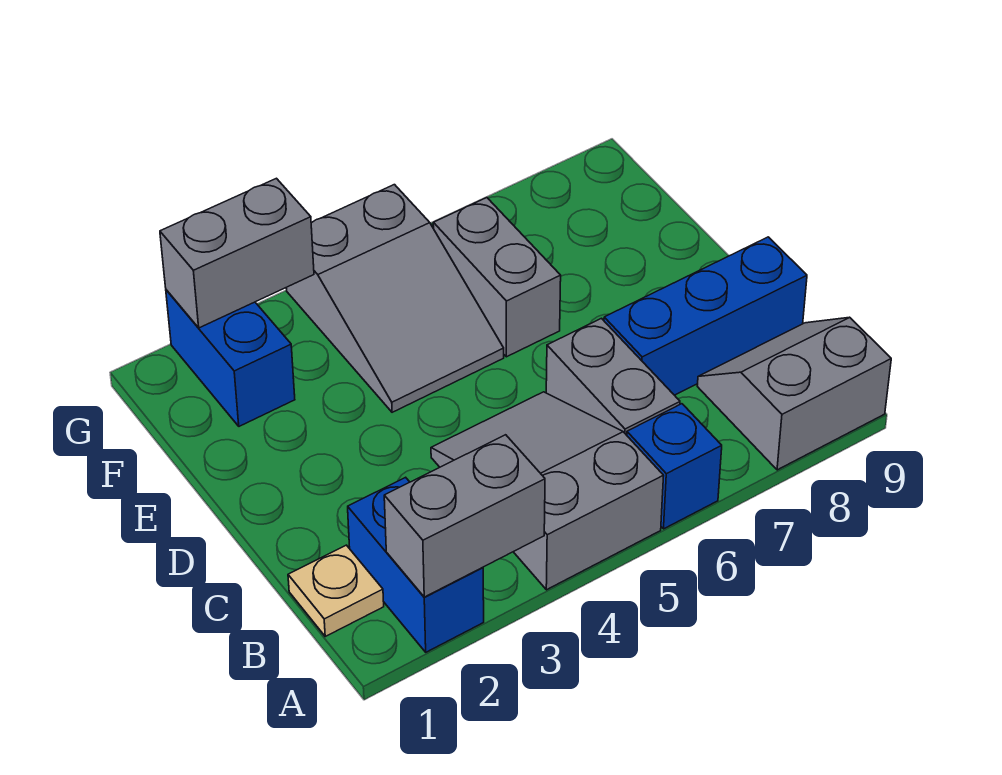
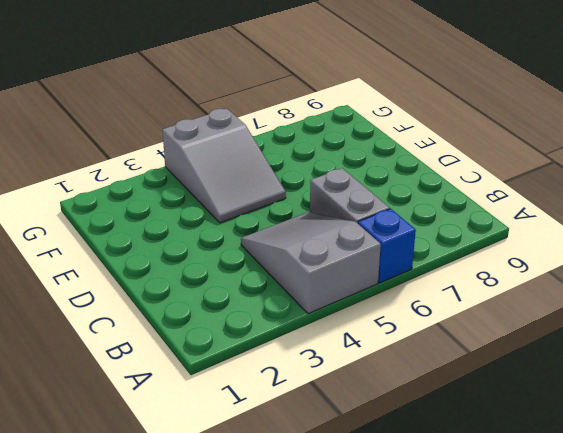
none -> blue 1x2 brick [348,477,484,652]
none -> grey 2x2 slope [697,317,891,470]
none -> tan 1x1 plate [288,545,384,636]

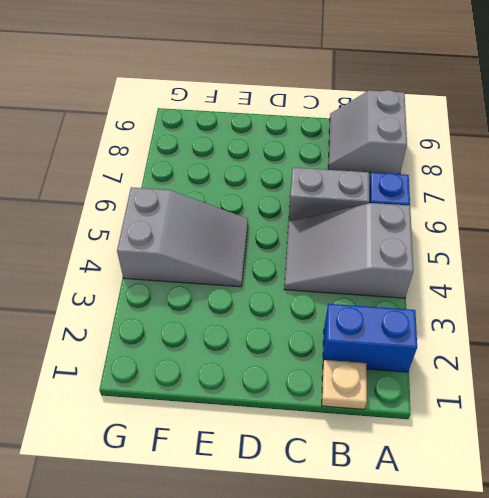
none -> blue 1x3 brick [604,237,807,395]
none -> grey 1x2 brick [433,198,561,357]
none -> blue 1x2 brick [166,290,295,426]

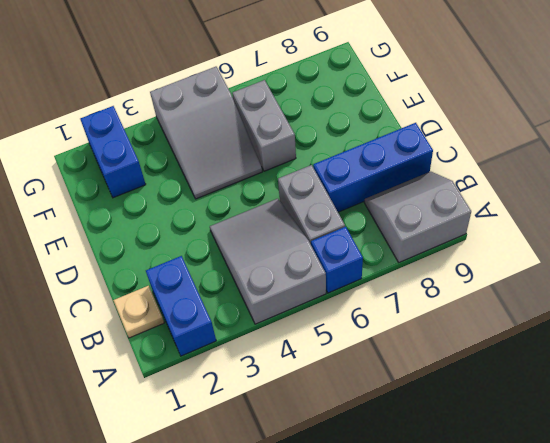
none -> grey 1x2 brick [384,435,545,597]
none -> grey 1x2 brick [160,178,314,328]

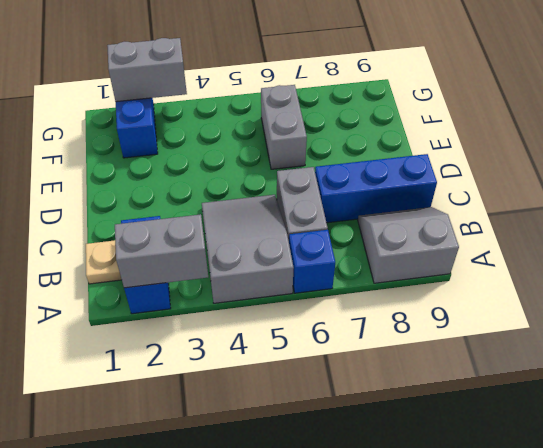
none -> grey 2x3 slope [286,185,504,412]

